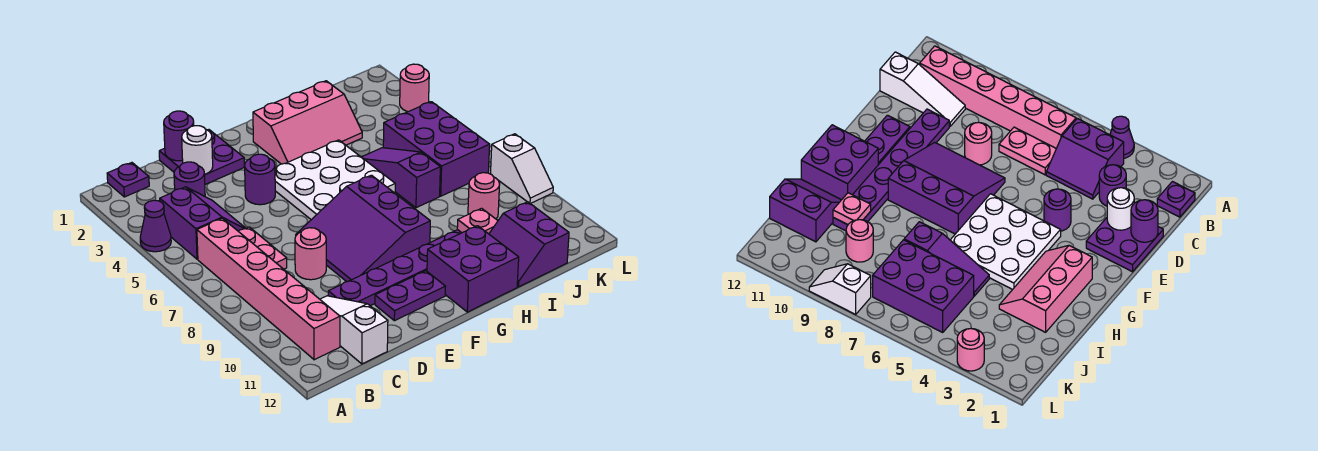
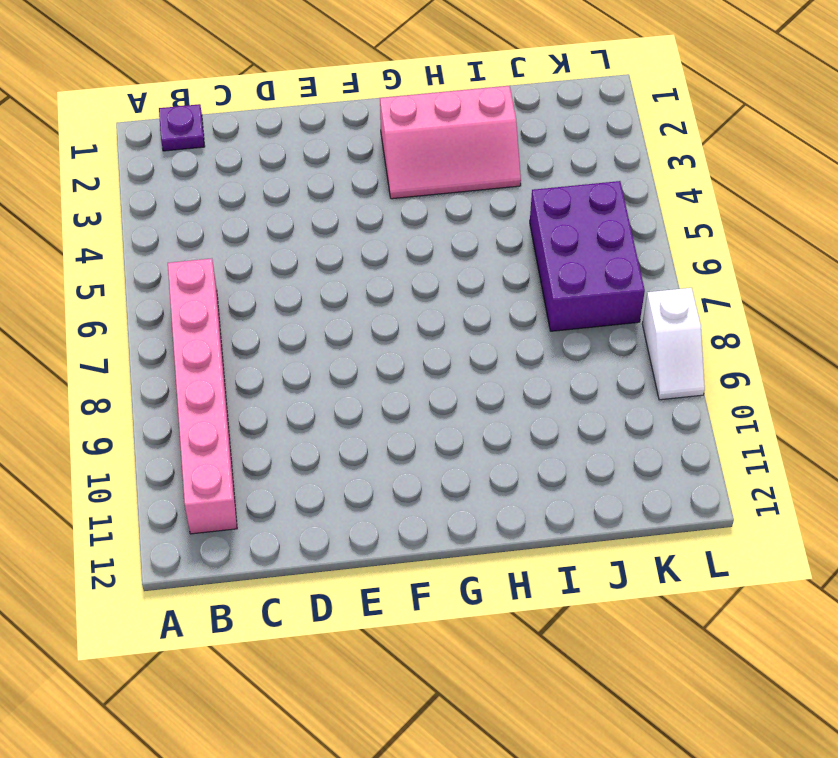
none -> purple 1x1 cone [140,200,171,252]
none -> purple 2x2 slope [160,187,246,259]
none -> purple 1x1 round brick [174,162,205,196]

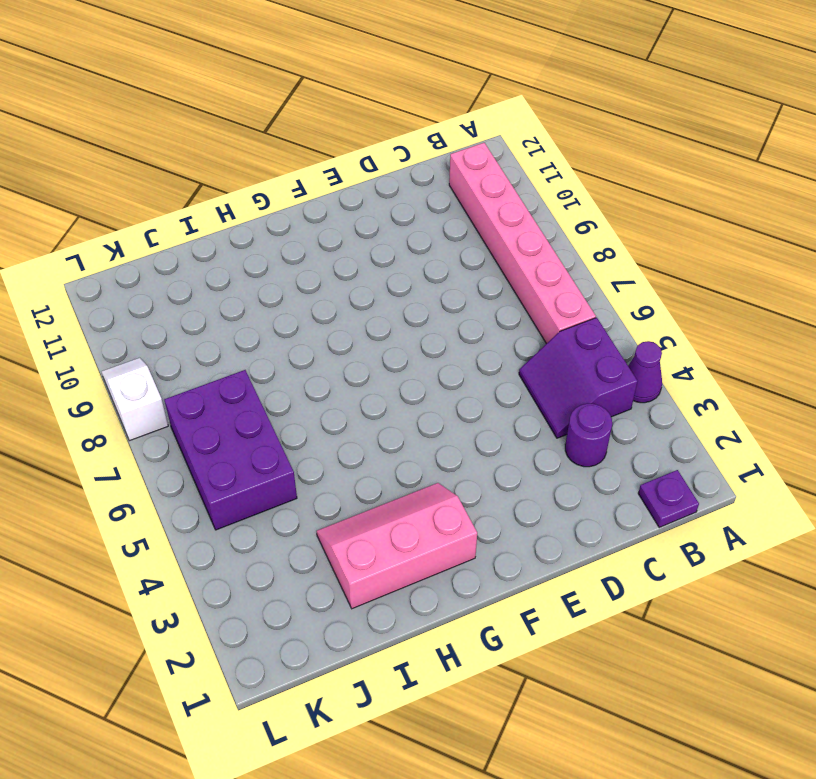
none -> pink 1x2 plate [238,227,287,269]
none -> white 1x3 slope [320,296,388,364]
none -> purple 2x2 plate [159,130,244,185]

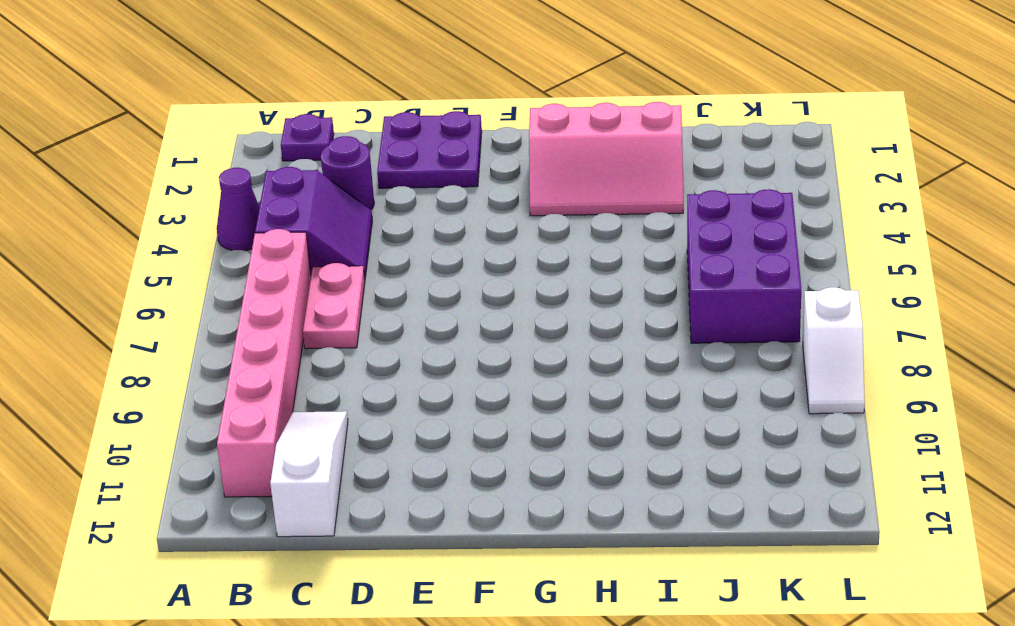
none -> pink 1x1 round brick [295,228,326,280]
none -> purple 1x6 plate [328,230,461,306]
none -> purple 1x1 round brick [245,154,275,205]

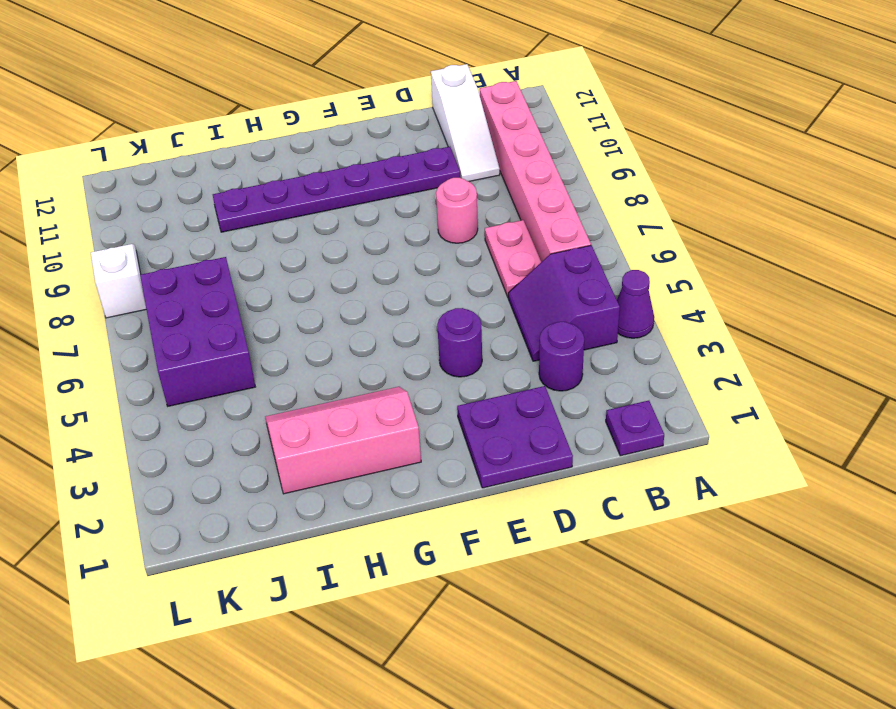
none -> purple 3x3 slope [296,175,430,282]
none -> purple 1x2 plate [375,271,445,321]
none -> white 3x3 plate [275,140,395,220]

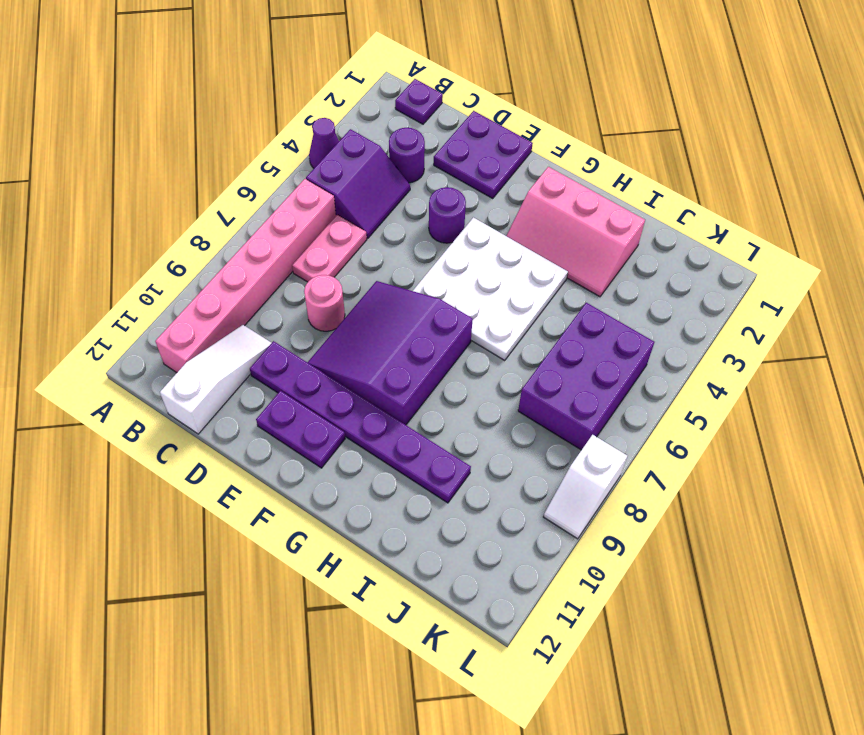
none -> purple 2x2 brick [427,226,519,312]
none -> purple 1x3 slope [362,148,440,208]
none -> purple 2x2 slope [489,202,569,287]

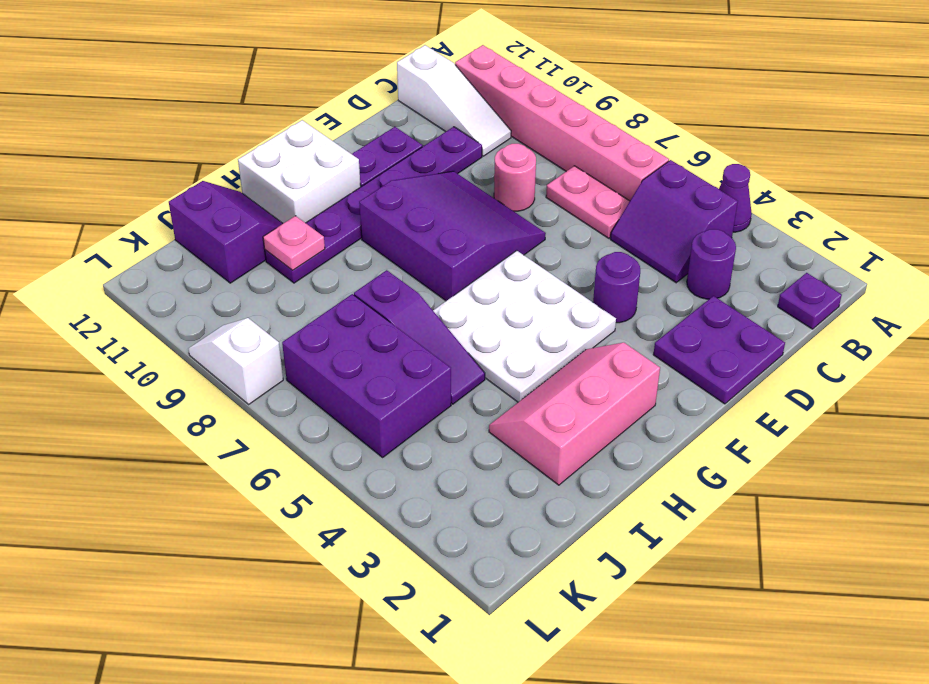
white 2x2 brick [238,120,361,223] -> purple 2x2 brick [427,226,519,312]
none -> pink 1x1 round brick [468,173,500,219]
none -> pink 1x1 round brick [400,64,429,112]
none -> purple 1x1 round brick [164,111,194,161]

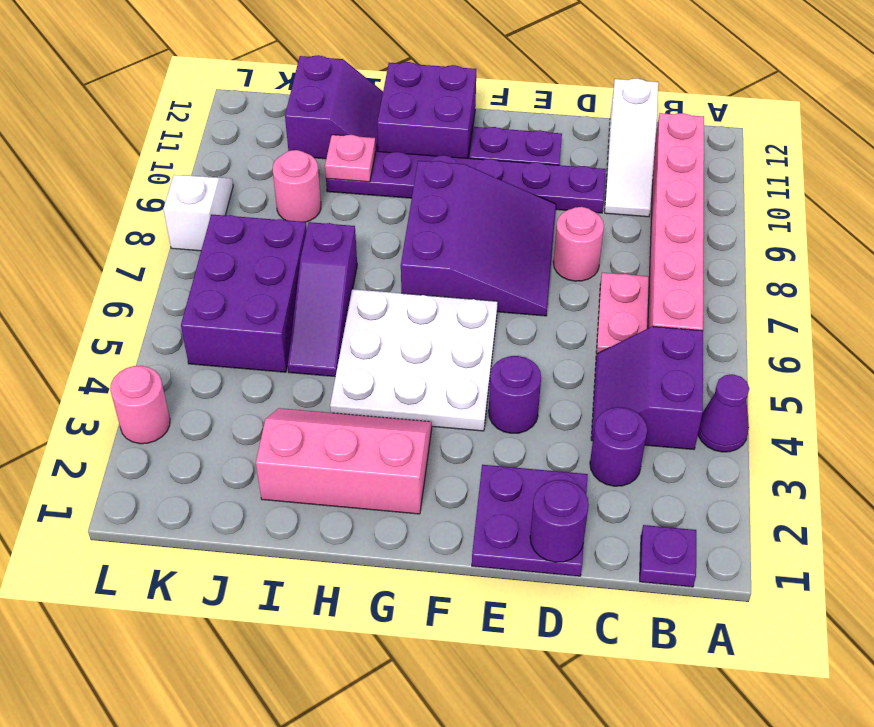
none -> white 1x1 round brick [182,126,213,174]

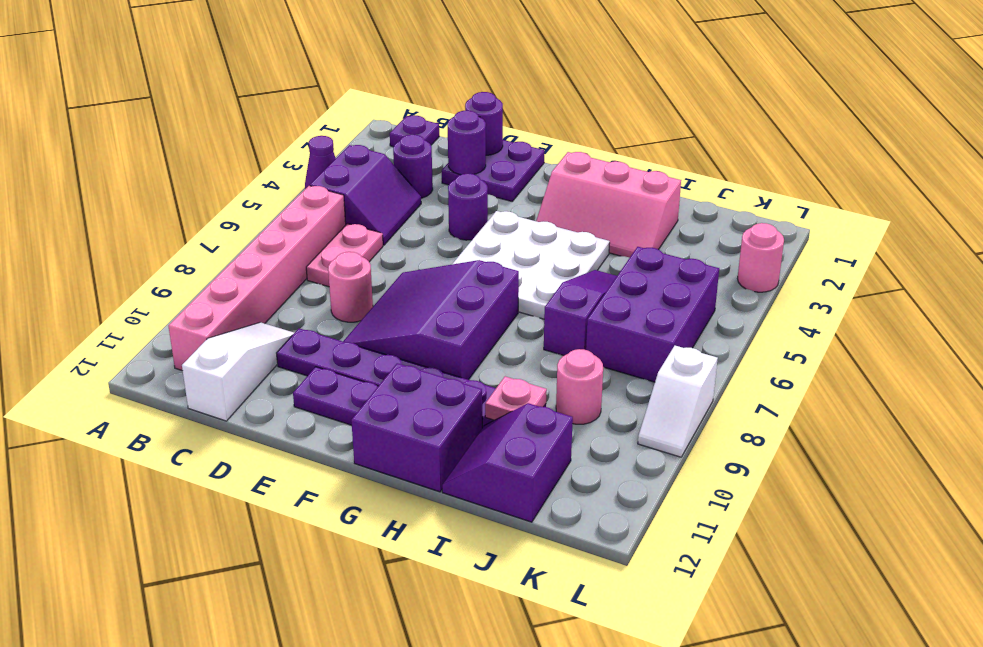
purple 1x1 round brick [448,111,486,175] -> white 1x1 round brick [182,126,213,174]

